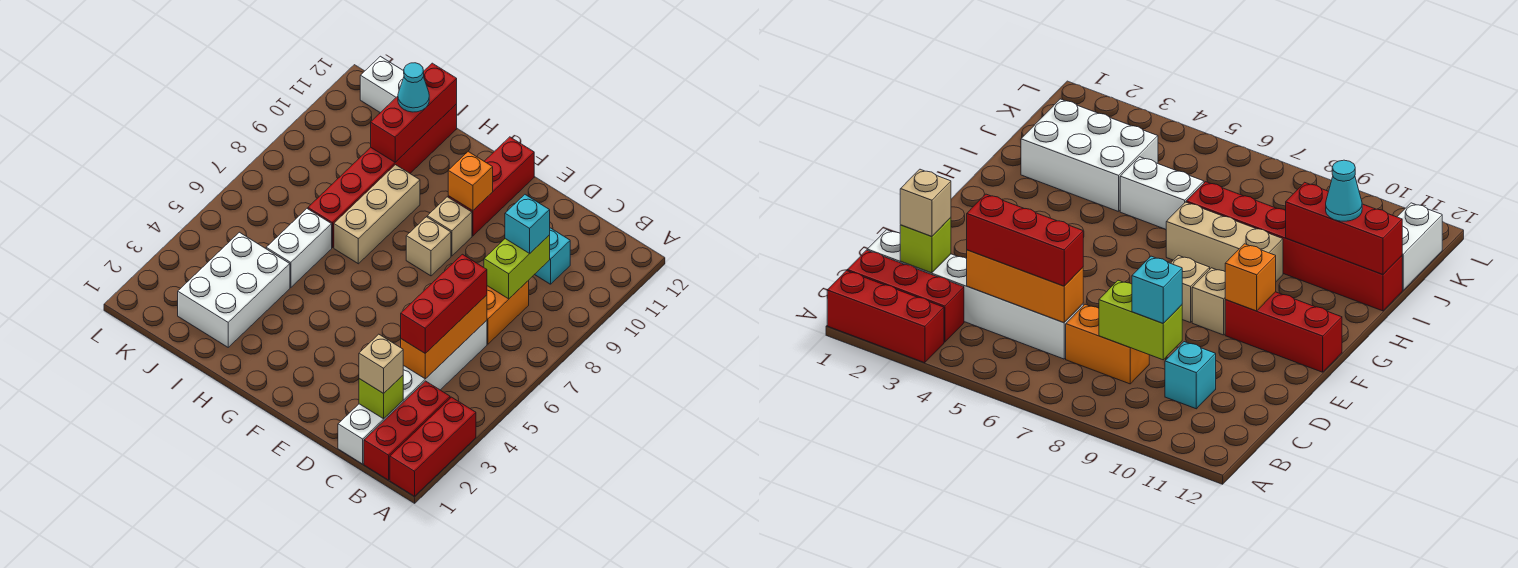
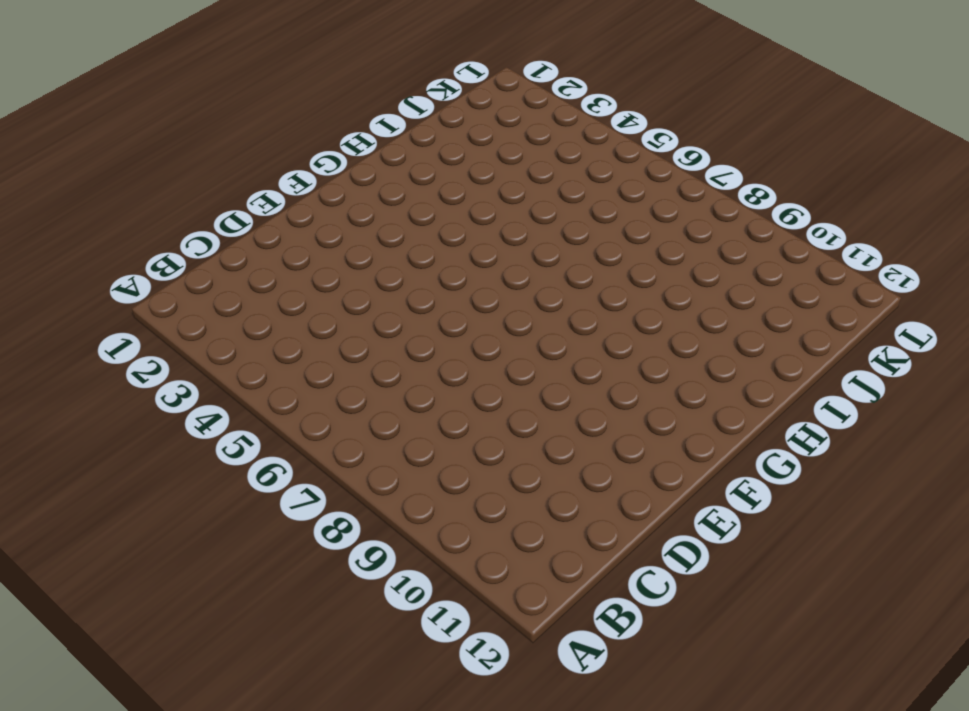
none -> red 1x3 brick [390,397,476,496]
none -> red 1x3 brick [364,381,450,480]
none -> white 1x6 brick [338,320,487,464]

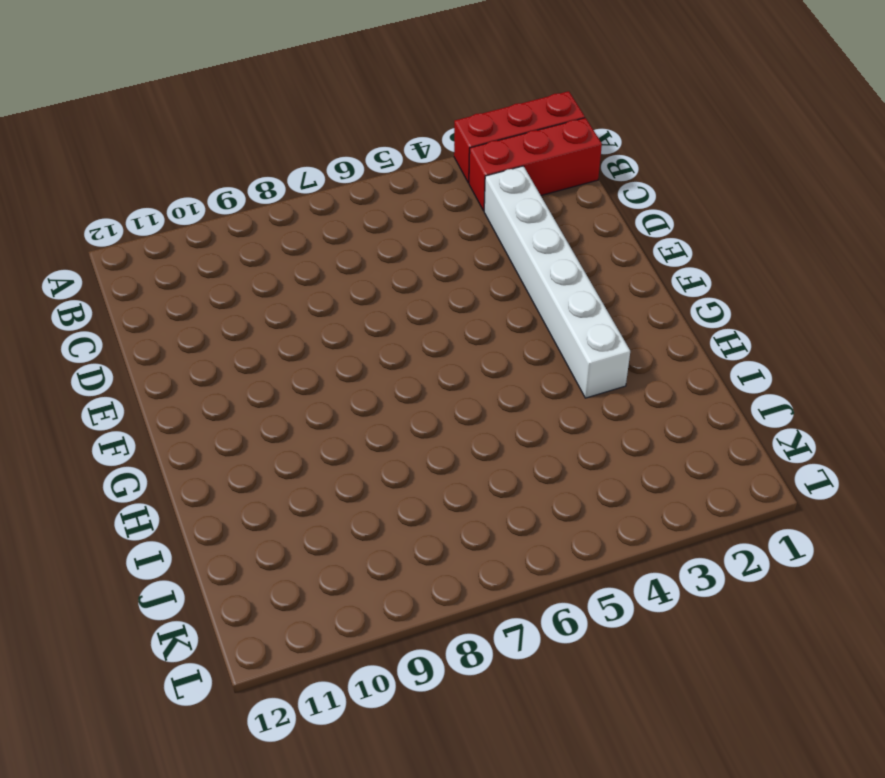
white 1x6 brick [484,166,630,398] -> white 1x6 brick turned to [338,320,487,464]
none -> orange 1x2 brick [487,280,529,344]
none -> cyan 1x1 brick [534,228,570,284]
none -> tan 1x1 brick [406,217,451,276]

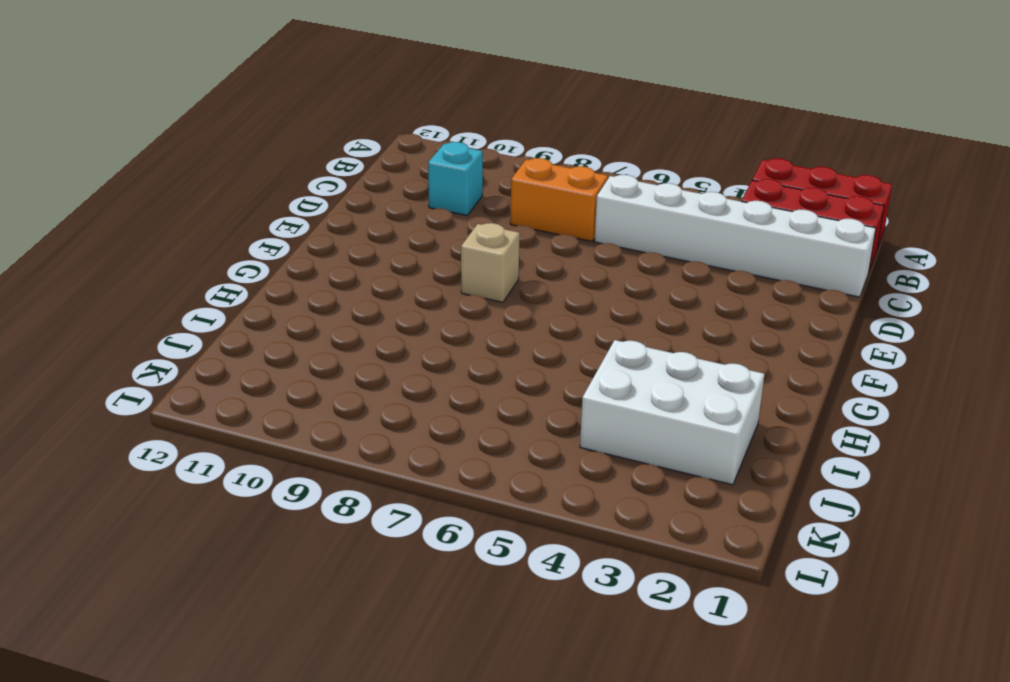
none -> tan 1x1 brick [427,197,472,256]
none -> red 1x3 brick [448,137,534,236]
none -> tan 1x3 brick [334,165,420,264]

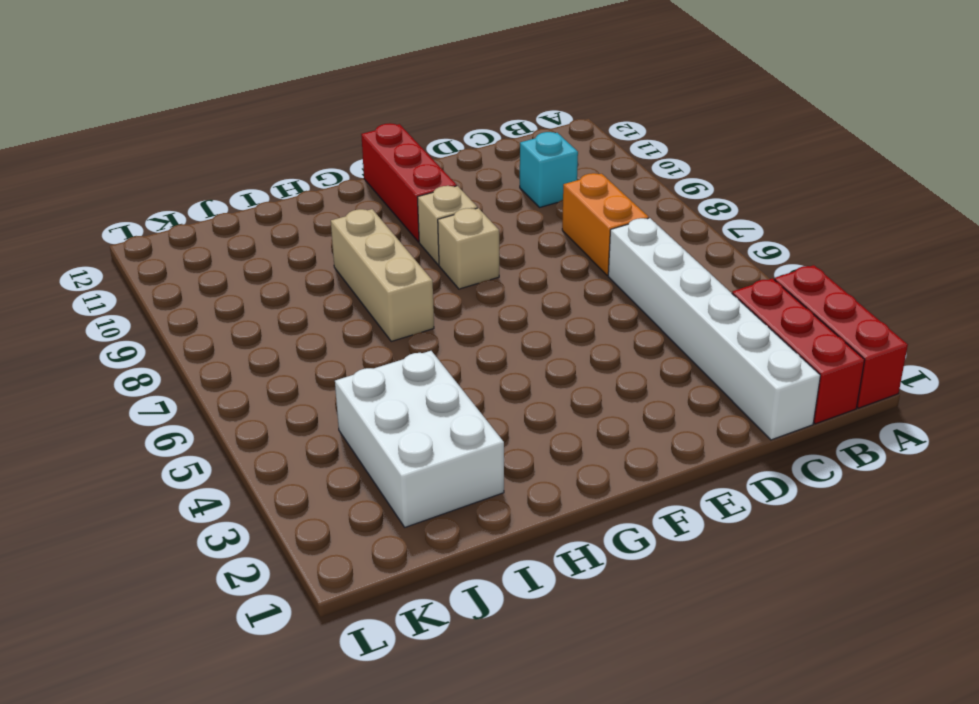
none -> white 1x2 brick [266,209,332,288]
none -> red 1x6 brick [308,104,457,248]
none -> white 1x2 brick [360,56,404,113]

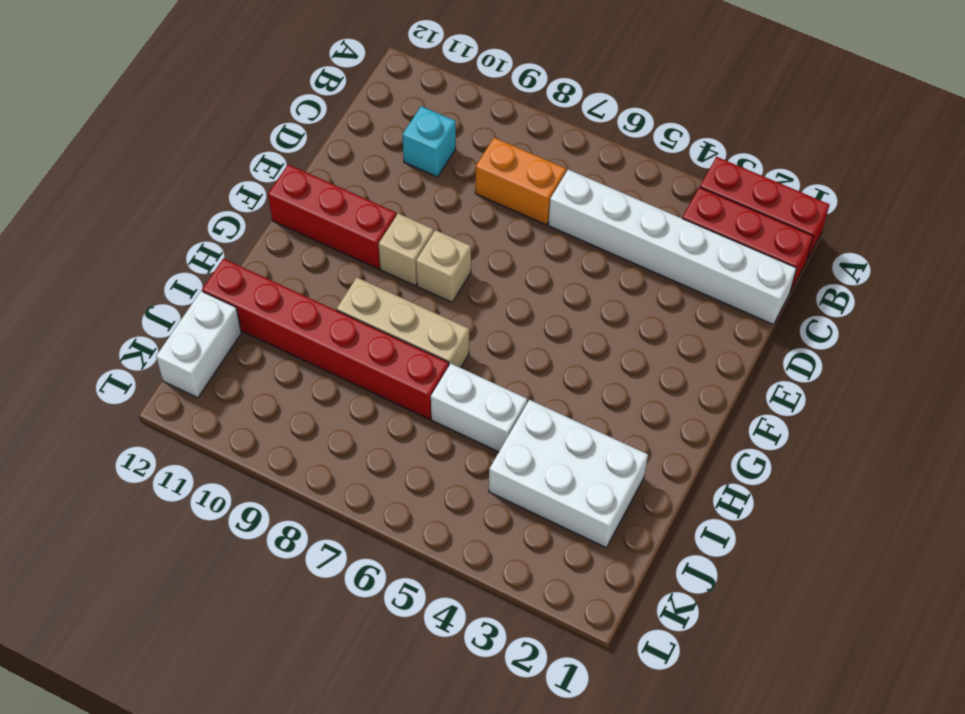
none -> lime 1x1 brick [359,376,403,419]
none -> orange 1x3 brick [401,295,487,379]
none -> lime 1x2 brick [484,235,550,299]

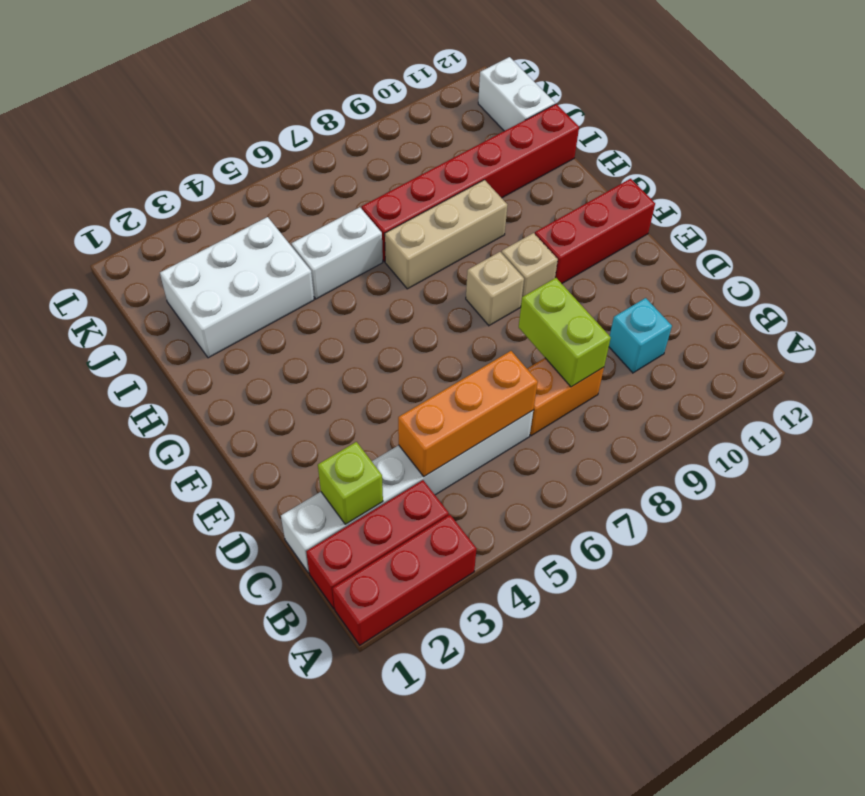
lime 1x2 brick [519,278,611,387] -> lime 1x2 brick turned to [484,235,550,299]
none -> orange 1x1 brick [448,152,493,211]
none -> red 1x3 brick [371,63,457,162]
none -> tan 1x1 brick [359,334,403,394]

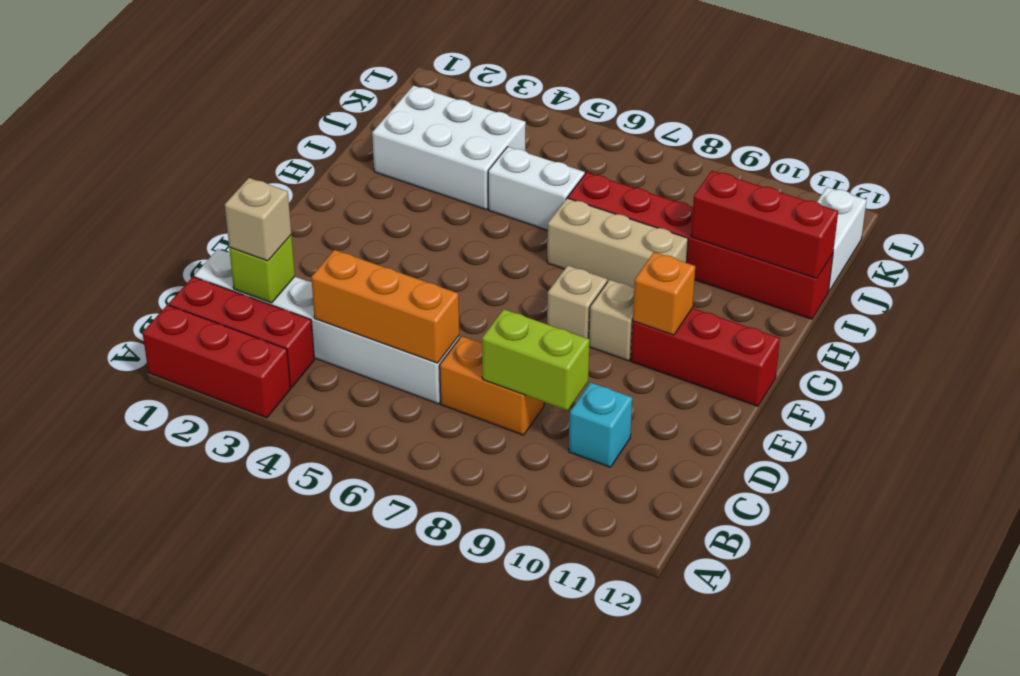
none -> red 1x3 brick [401,254,487,353]
none -> cyan 1x1 brick [505,195,550,254]
none -> cyan 1x1 cone [398,63,429,112]

